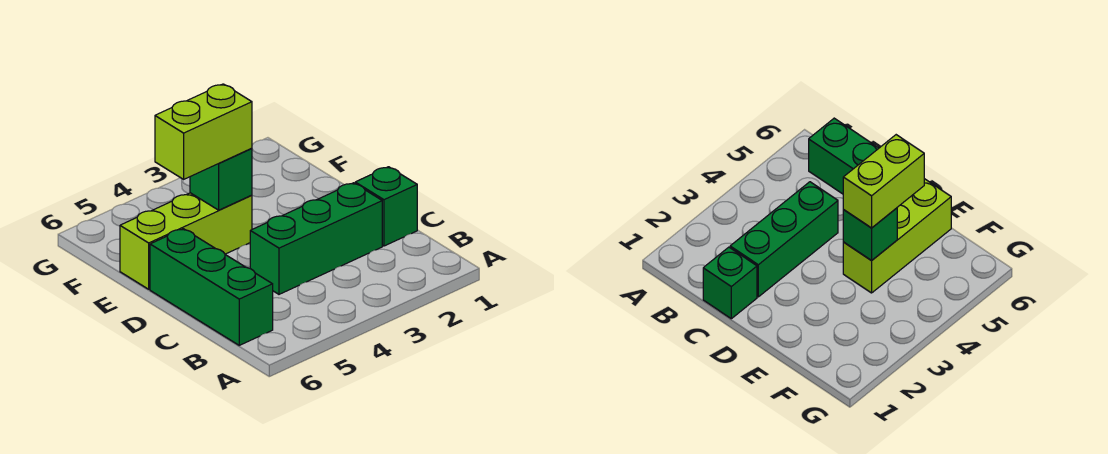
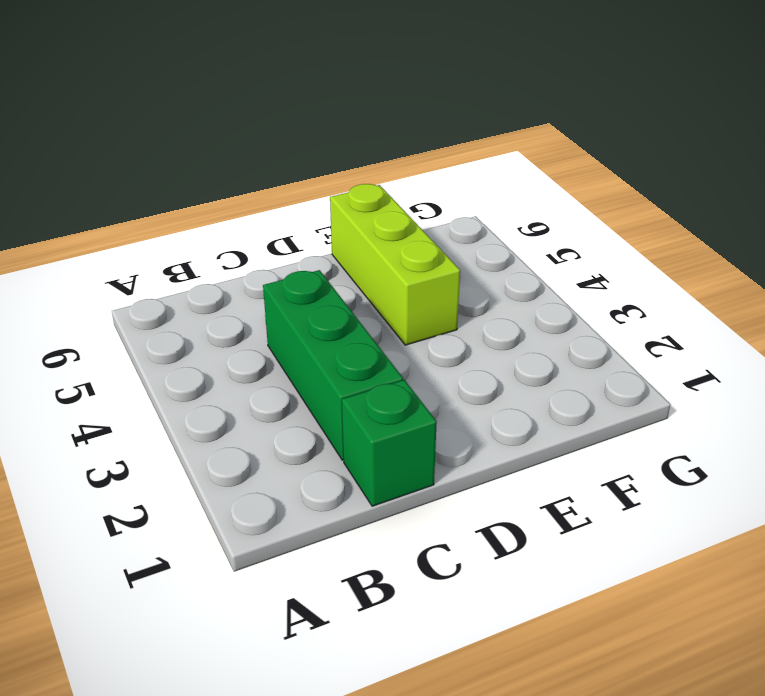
none -> green 1x3 brick [150,229,273,345]
none -> green 1x1 brick [190,148,252,210]

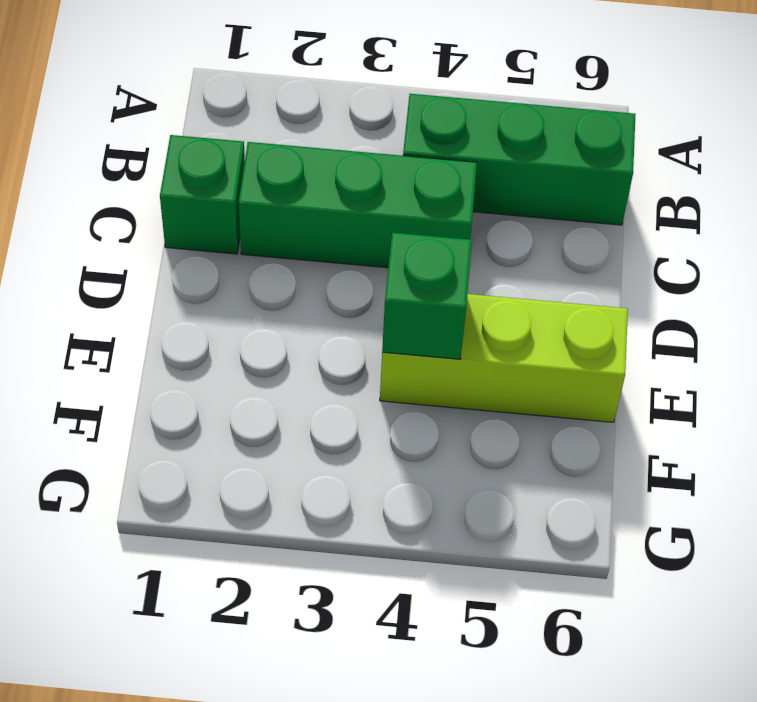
green 1x3 brick [403,94,636,225] -> green 1x3 brick turned to [150,229,273,345]
none -> lime 1x2 brick [155,84,252,179]

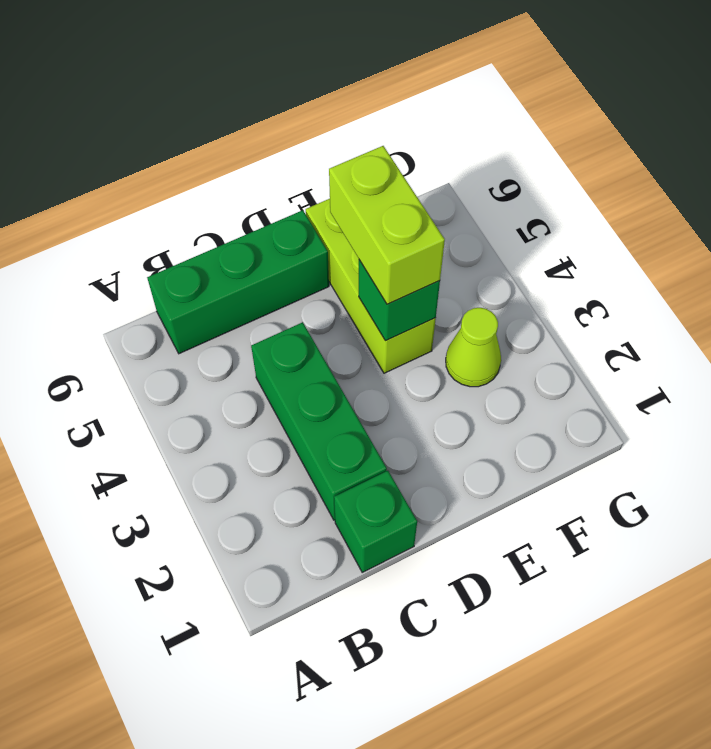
lime 1x1 cone [446,308,501,387] -> none

